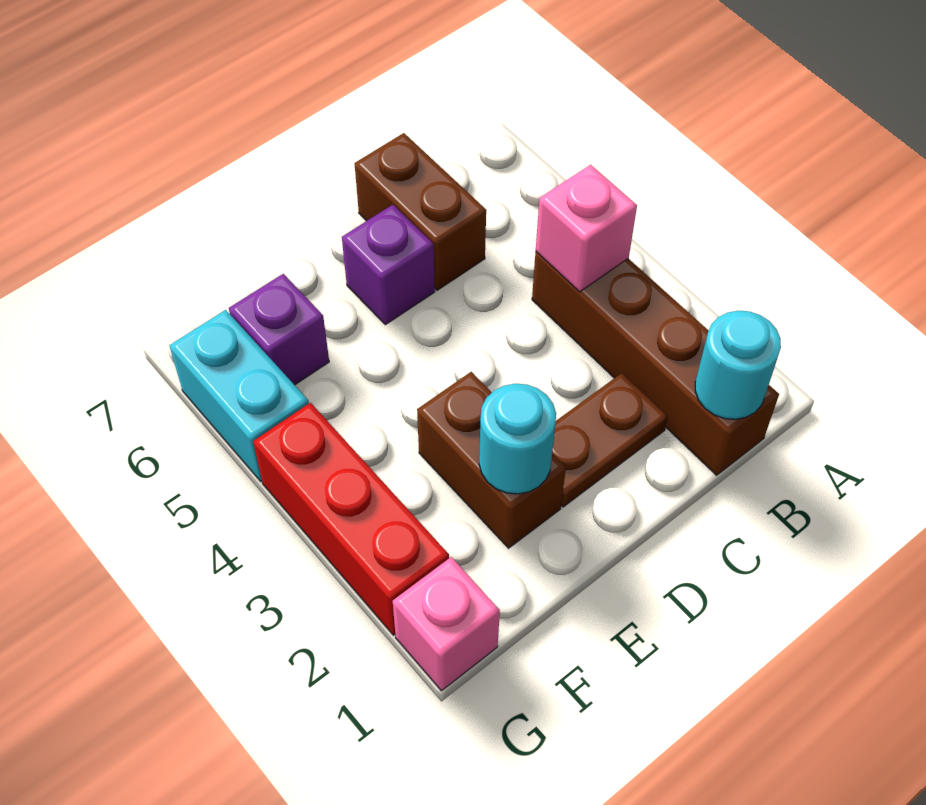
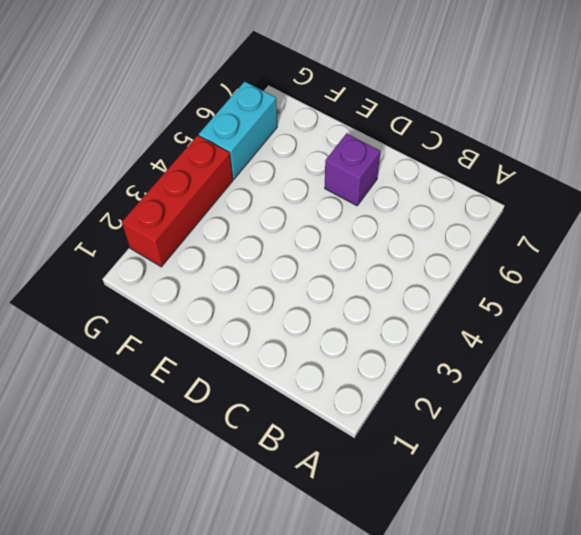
none -> brown 1x4 brick [532,252,779,475]
none -> brown 1x2 plate [552,373,668,507]
none -> brown 1x2 brick [354,133,486,290]

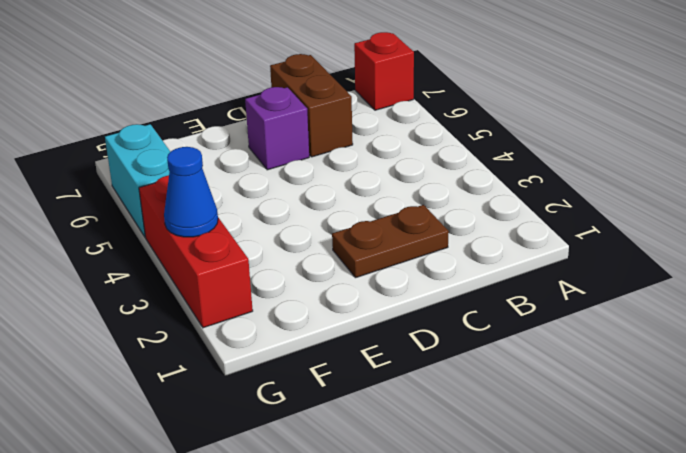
red 1x1 brick [354,32,414,110] -> none
blue 1x1 cone [164,147,218,237] -> none
none -> brown 1x4 brick [532,252,779,475]
none -> brown 1x2 brick [417,372,566,548]
none -> purple 1x1 brick [229,274,329,385]

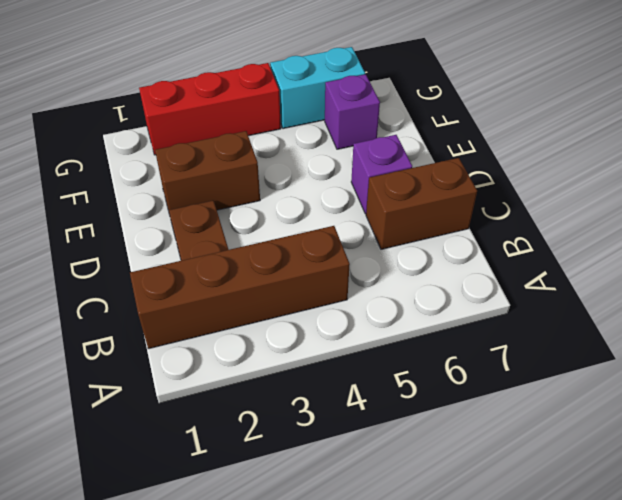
none -> pink 1x1 brick [393,557,500,691]
none -> cyan 1x1 round brick [695,310,781,419]
none -> pink 1x1 brick [536,165,637,292]

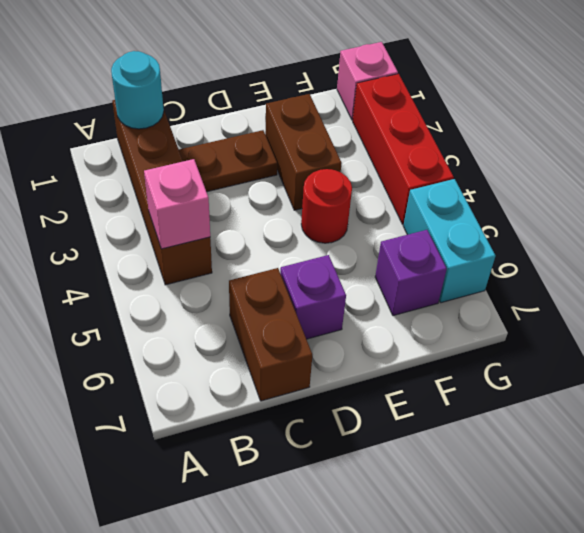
red 1x1 round brick [301,169,352,243] -> none
none -> cyan 1x1 round brick [479,384,556,494]

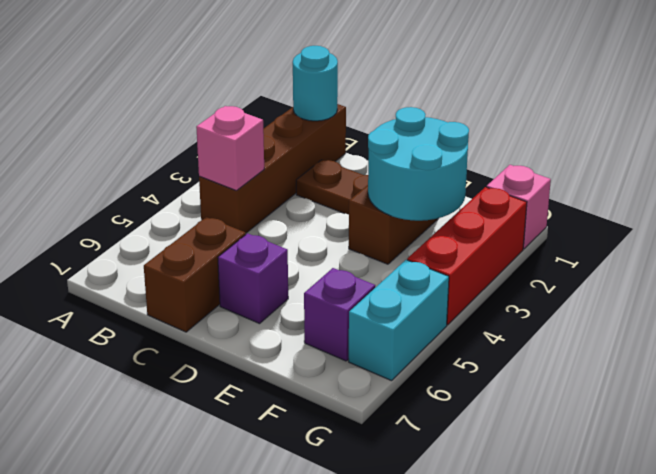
cyan 2x2 round brick [368,107,469,221] -> cyan 1x1 round brick [479,384,556,494]

